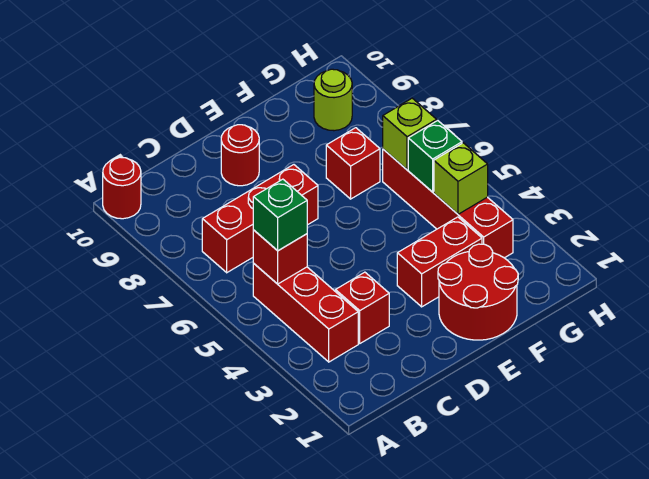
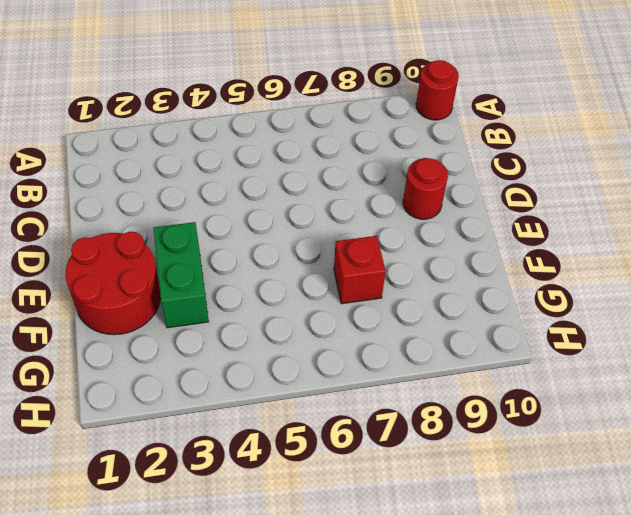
green 1x2 brick [154,222,209,328] -> red 1x2 brick [397,217,482,307]
none -> red 1x3 brick [253,264,358,362]
none -> red 1x3 brick [202,165,318,273]
none -> red 1x1 brick [335,272,389,343]

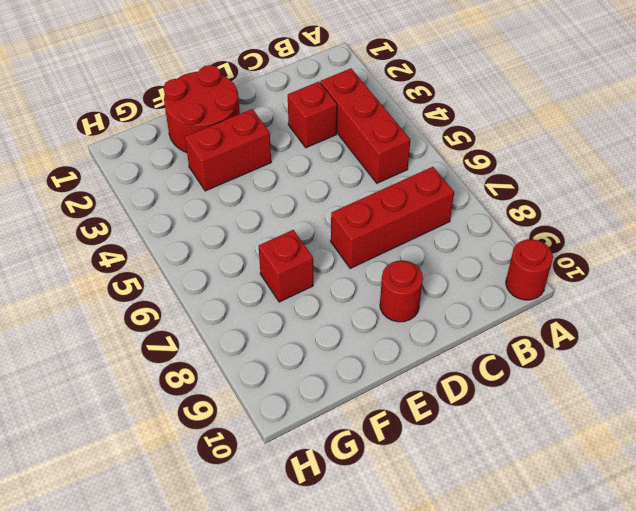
none -> red 1x4 brick [383,149,513,258]
none -> lime 1x1 round brick [314,69,352,131]
none -> red 1x1 brick [253,230,307,284]

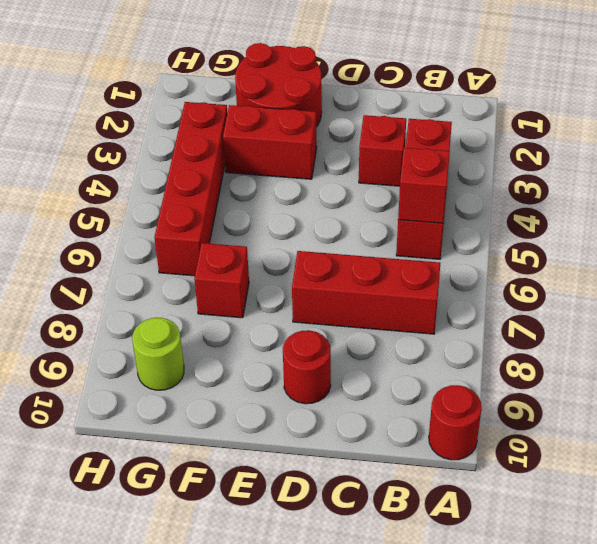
none -> lime 1x1 brick [434,143,488,214]
none -> green 1x1 brick [408,121,462,192]
none -> lime 1x1 brick [383,98,437,170]

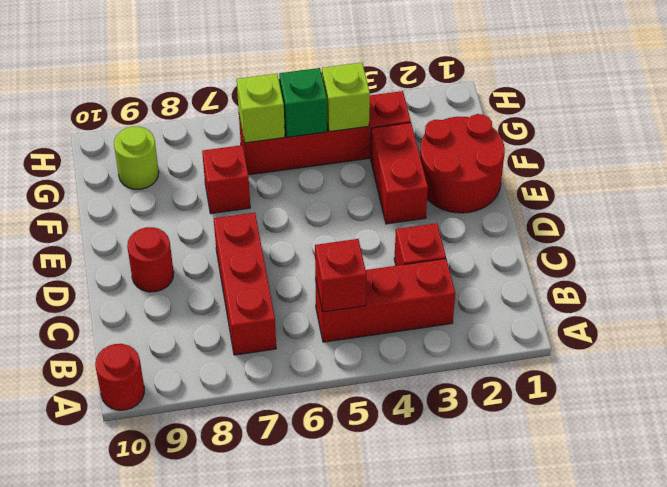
none -> green 1x1 brick [253,179,307,251]

